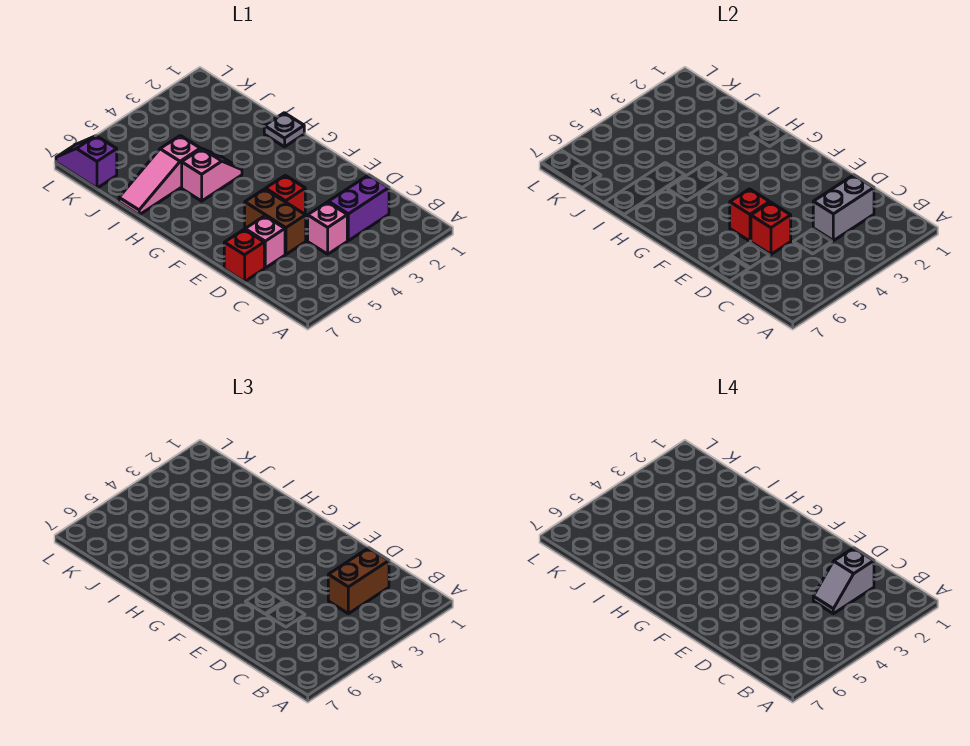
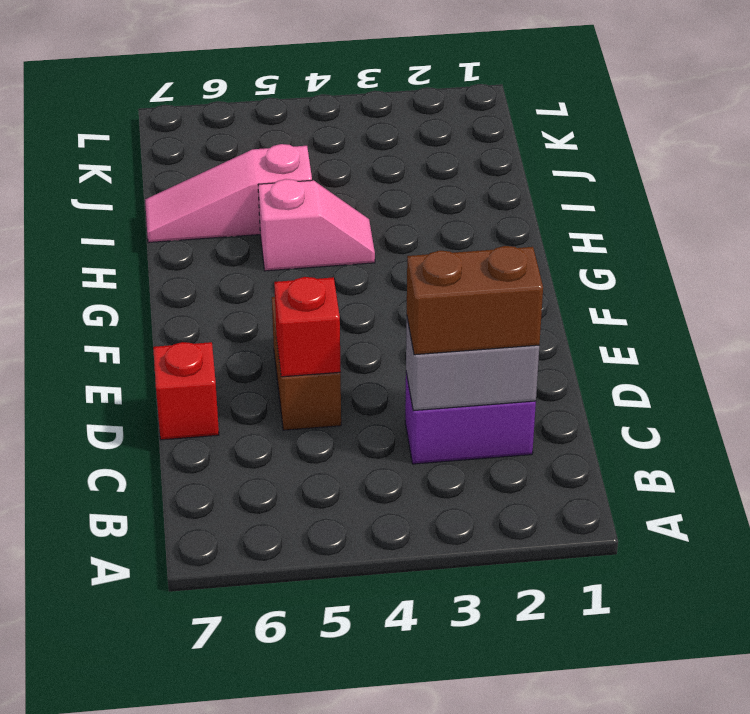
none -> pink 1x1 brick [308,202,347,254]
none -> pink 1x1 brick [245,216,285,268]
none -> red 1x1 brick [266,175,305,214]

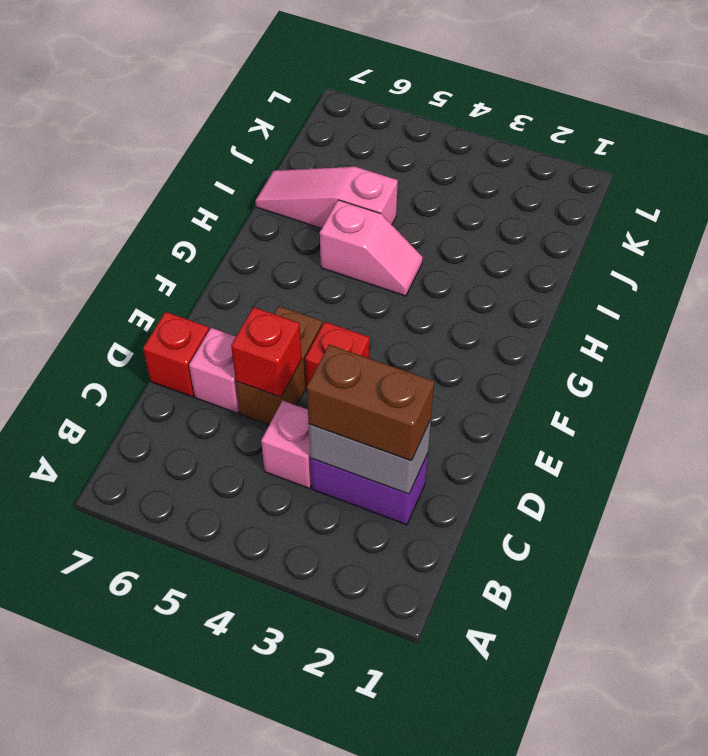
none -> grey 1x1 plate [264,113,304,147]
none -> purple 1x2 slope [56,136,117,188]
none -> red 1x1 brick [730,189,770,241]

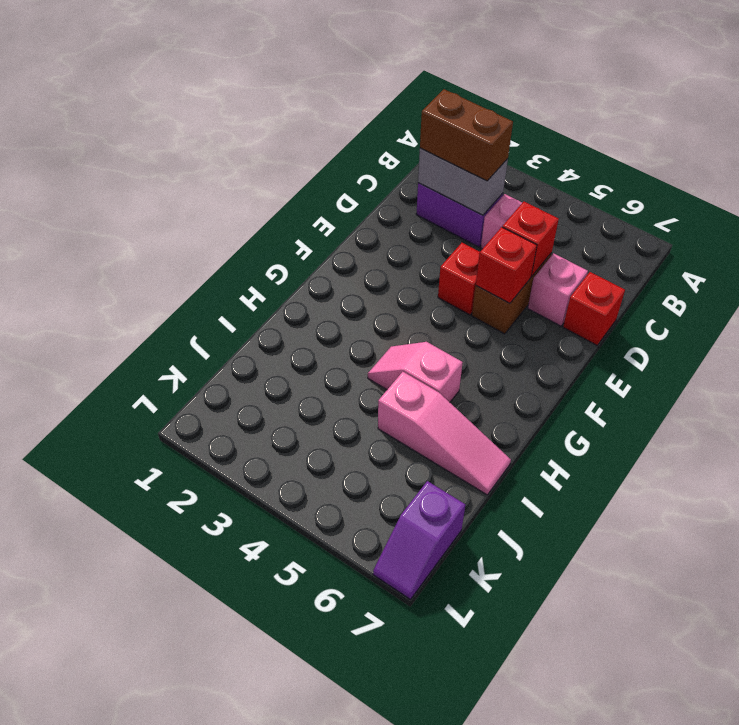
none -> grey 1x1 plate [264,113,304,147]
none -> grey 1x2 slope [813,548,874,614]

